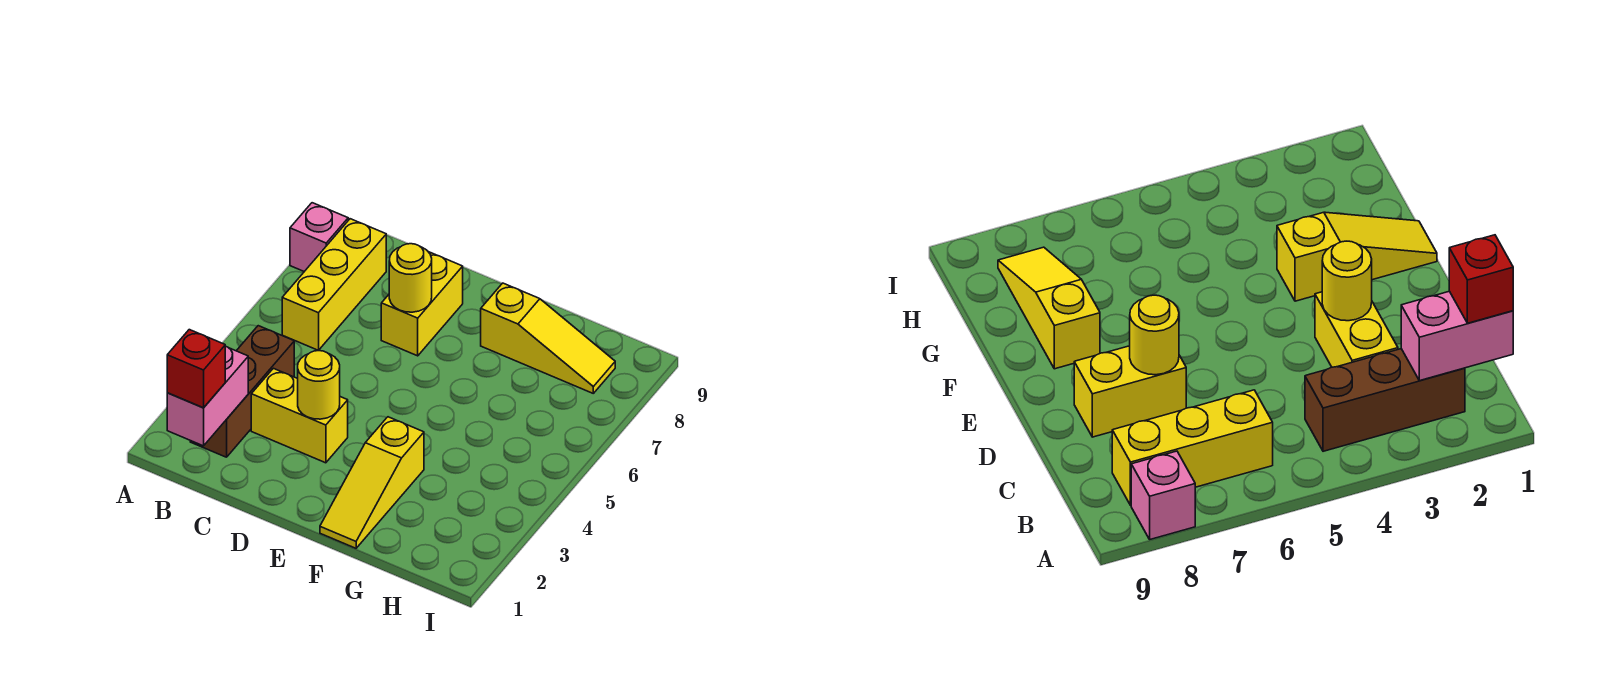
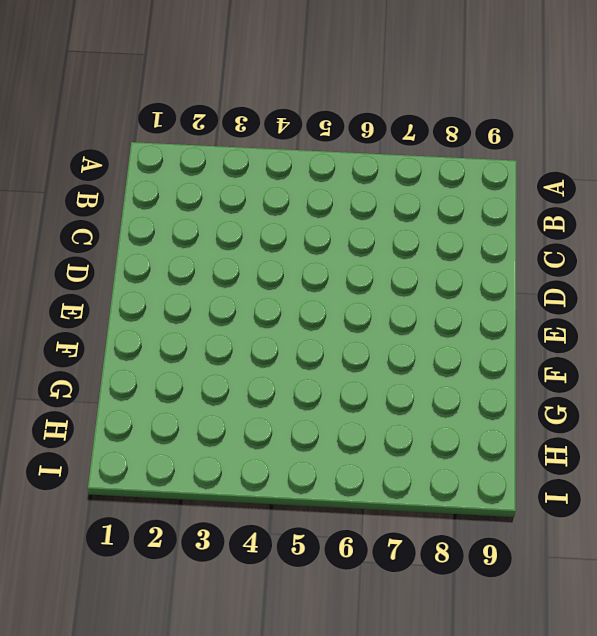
none -> pink 1x1 brick [290,203,348,272]
none -> brown 1x3 brick [190,326,294,457]

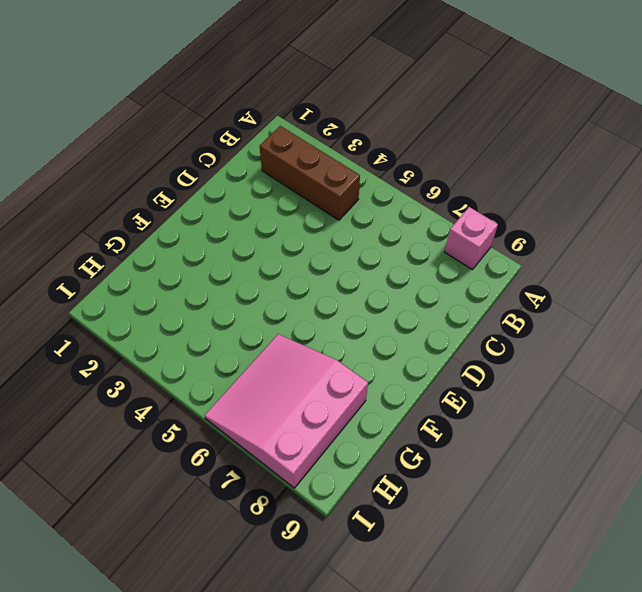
pink 3x3 slope [205,334,368,488] -> yellow 1x3 slope [481,283,615,393]
none -> yellow 1x3 brick [282,219,386,351]
none -> yellow 1x2 brick [251,368,348,463]

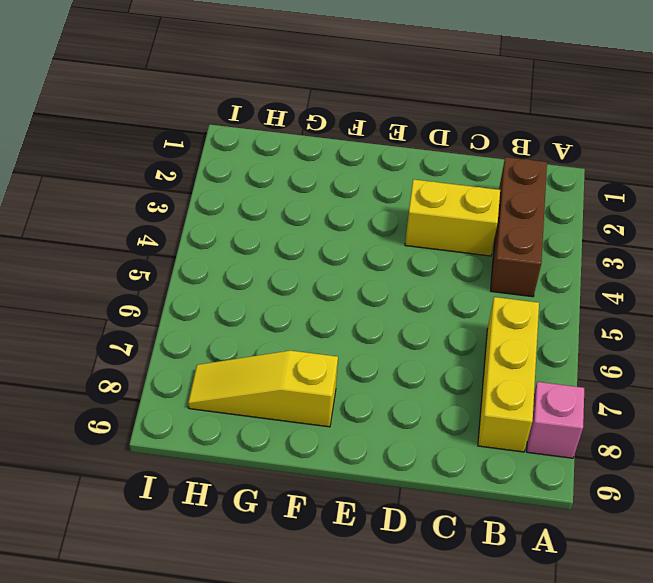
none -> yellow 1x2 brick [381,252,463,356]
none -> yellow 1x3 slope [320,417,424,548]

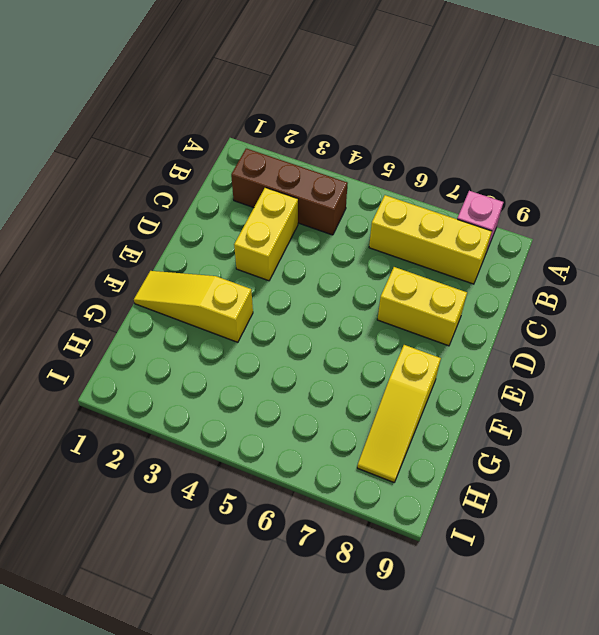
none -> pink 1x2 brick [167,346,248,446]
none -> yellow 1x1 round brick [298,351,340,419]

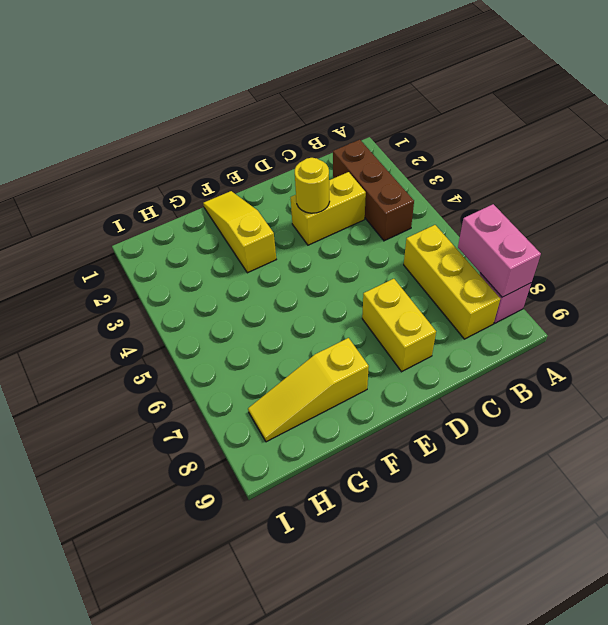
pink 1x2 brick [458,204,541,297] -> pink 1x2 brick moved to [167,346,248,446]
none -> yellow 1x1 round brick [389,244,432,312]
none -> red 1x1 brick [167,330,225,408]

